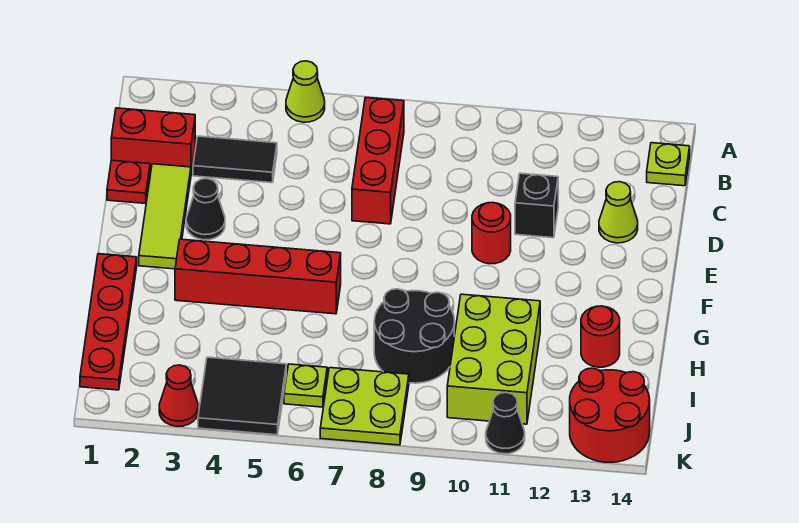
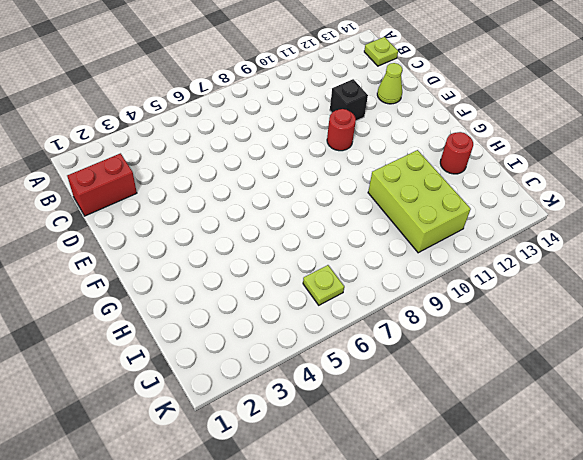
none -> lime 1x1 cone [286,61,325,122]
none -> red 1x3 brick [352,97,404,224]
none -> black 1x2 tile [193,136,277,183]

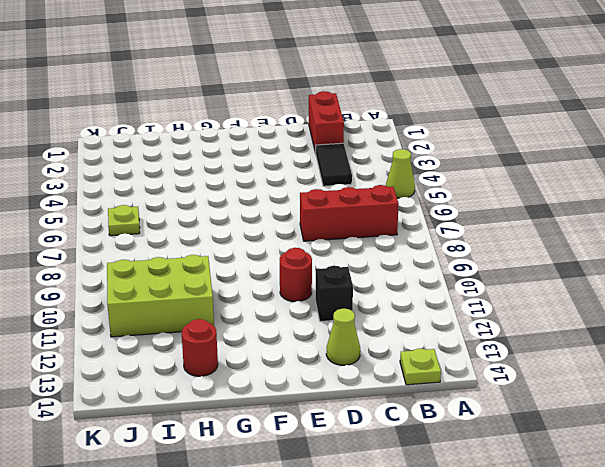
none -> red 1x1 plate [107,160,150,203]
none -> lime 1x3 tile [139,164,191,269]
none -> black 1x1 cone [186,179,225,240]

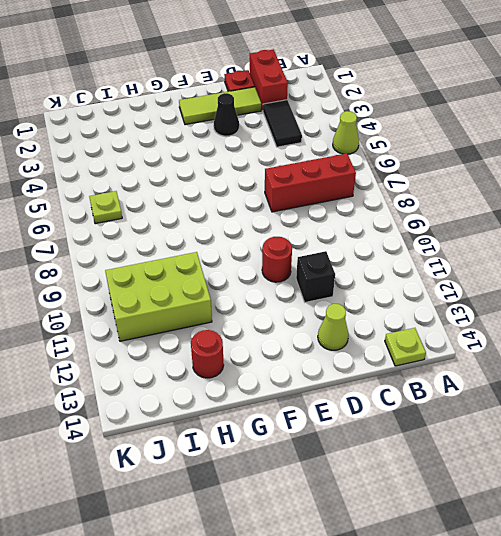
none -> red 1x4 plate [80,254,137,390]
none -> red 1x4 brick [175,239,341,314]
none -> black 2x2 round brick [374,289,454,383]

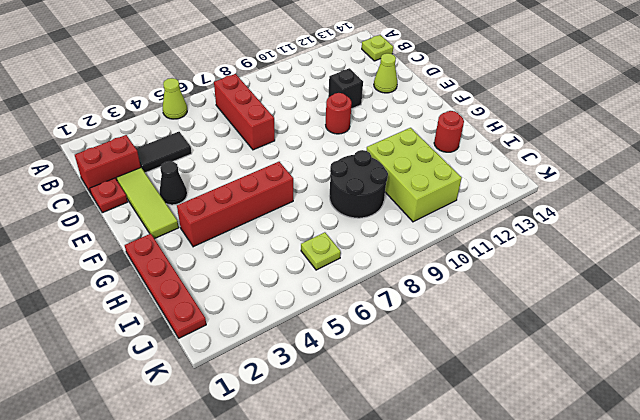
none -> black 2x2 tile [198,357,286,435]
none -> lime 2x2 plate [320,368,409,445]
none -> red 2x2 round brick [570,368,650,463]

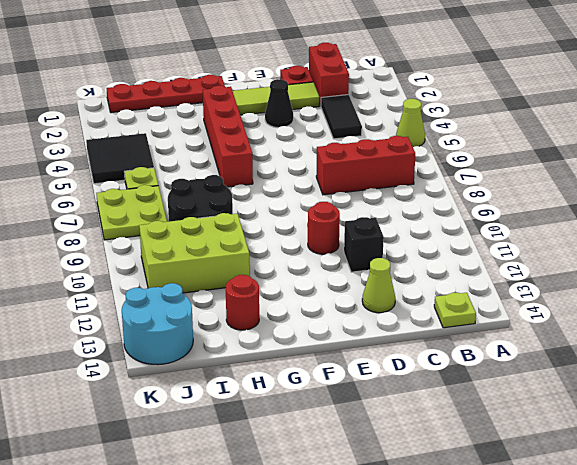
cyan 2x2 round brick [122,283,193,365] -> red 2x2 round brick [570,368,650,463]
none -> red 1x1 cone [159,365,198,426]
none -> black 1x1 cone [486,392,525,454]

